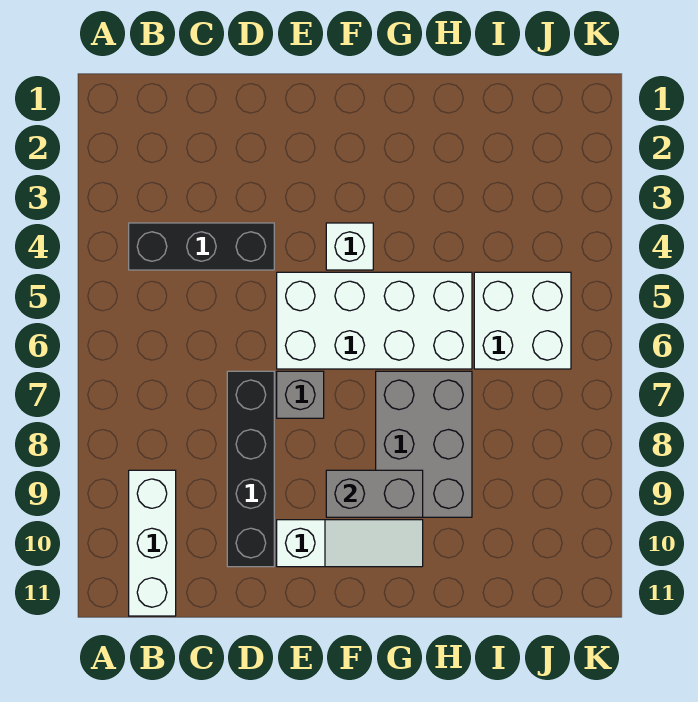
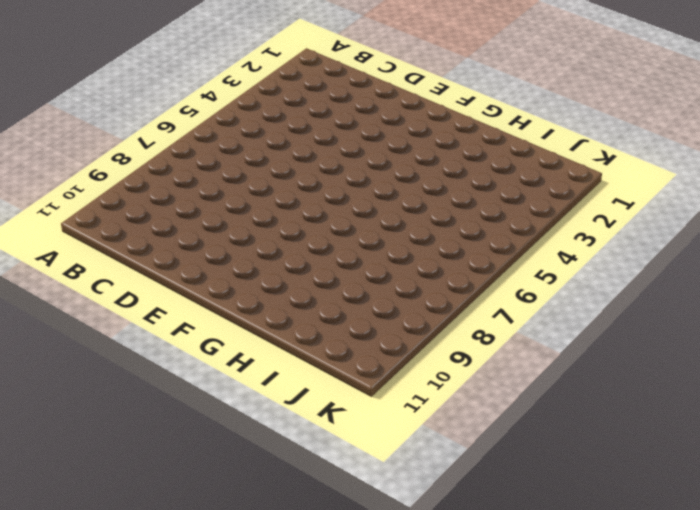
none -> black 1x3 brick [129,223,274,270]
none -> white 1x3 brick [129,470,176,616]

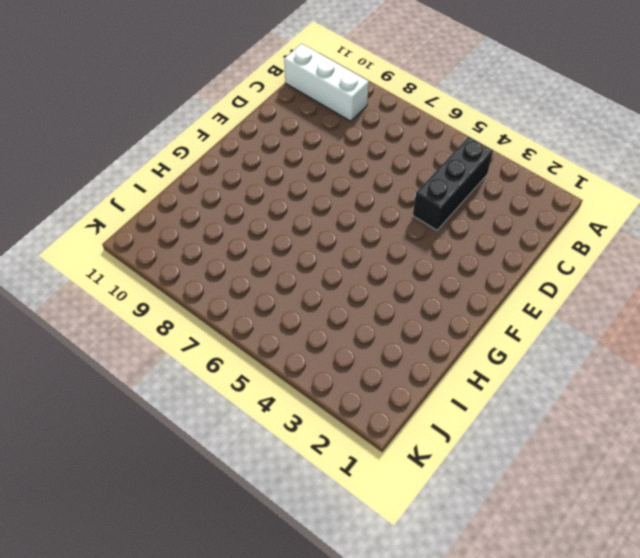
none -> black 1x4 brick [227,371,274,567]
none -> white 2x4 brick [277,272,472,369]

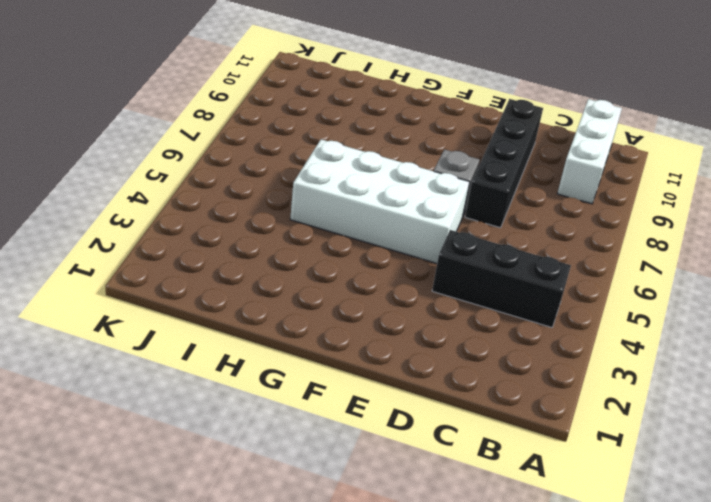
none -> white 1x3 slope [277,520,423,567]
none -> white 1x1 brick [326,223,373,270]

